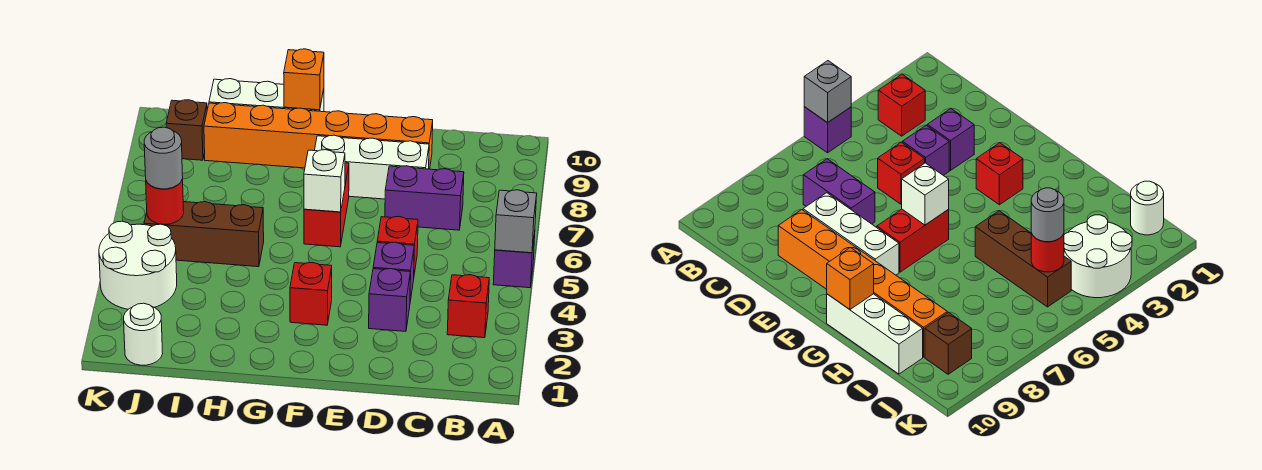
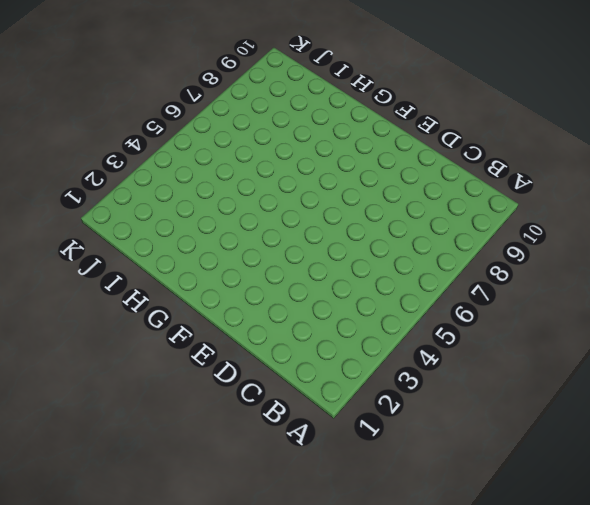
none -> purple 1x1 brick [493,233,535,288]
none -> red 1x1 brick [447,275,489,338]
none -> purple 1x2 brick [385,166,464,230]

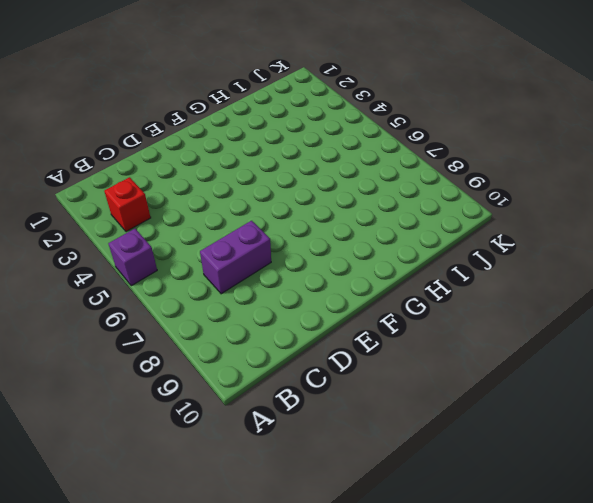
none -> purple 1x1 brick [369,269,410,331]
none -> purple 1x1 brick [373,242,414,301]
none -> red 1x1 brick [377,217,418,274]

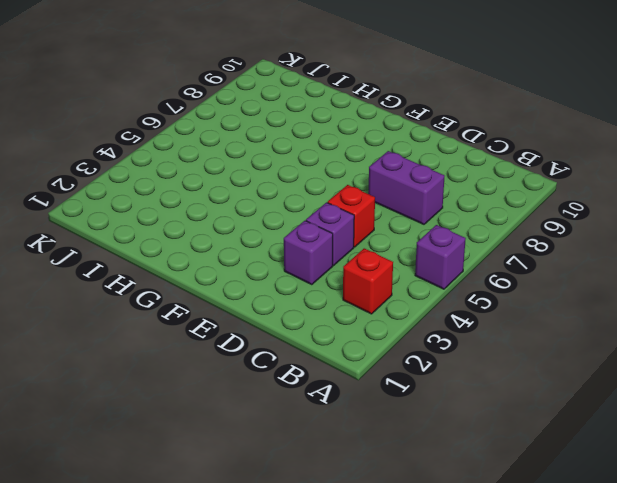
none -> white 1x3 brick [314,135,429,199]
none -> orange 1x6 brick [204,103,433,169]
none -> red 1x1 brick [290,262,332,325]

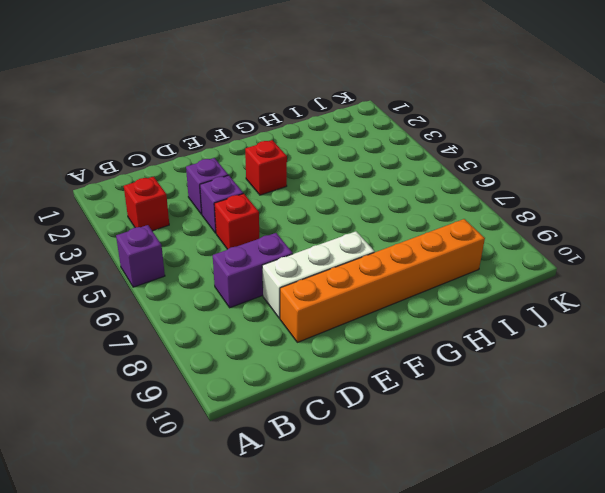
none -> red 1x2 brick [304,163,349,247]
none -> white 1x3 brick [209,79,324,112]
none -> brown 1x3 brick [144,202,264,267]

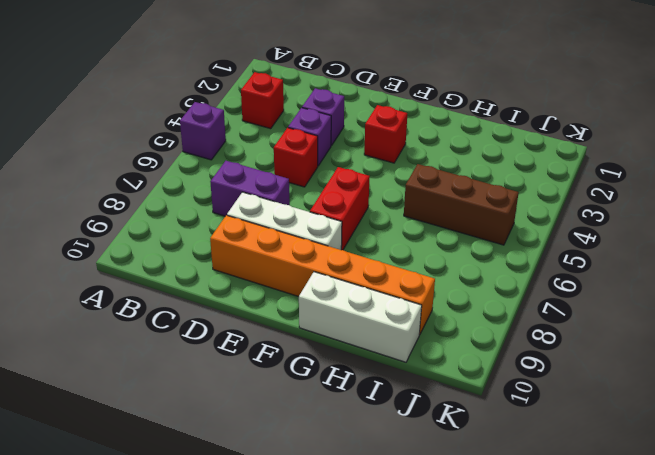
none -> white 1x1 round brick [124,303,163,365]
none -> white 2x2 round brick [99,221,177,309]
none -> brown 1x1 brick [166,100,207,160]

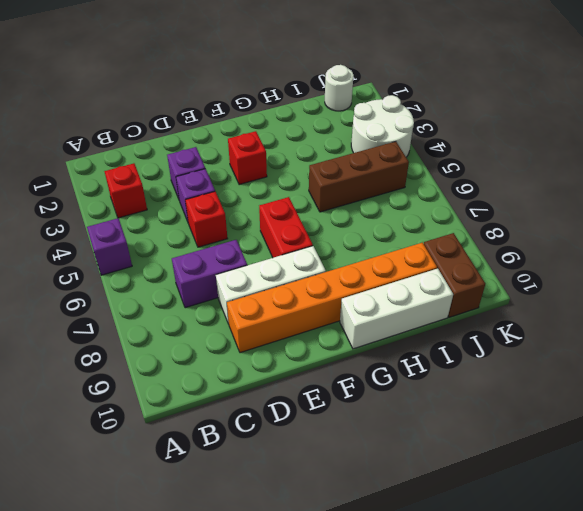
brown 1x2 brick [424,233,485,317] -> brown 1x1 brick [166,100,207,160]
none -> grey 1x1 brick [495,190,537,253]
none -> white 1x1 brick [304,150,345,212]
none -> orange 1x1 brick [284,49,324,110]

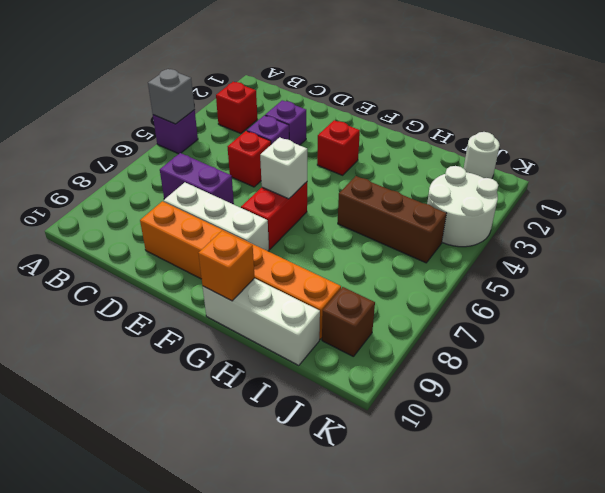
none -> red 1x1 round brick [146,179,184,224]
none -> grey 1x1 round brick [144,127,183,189]

